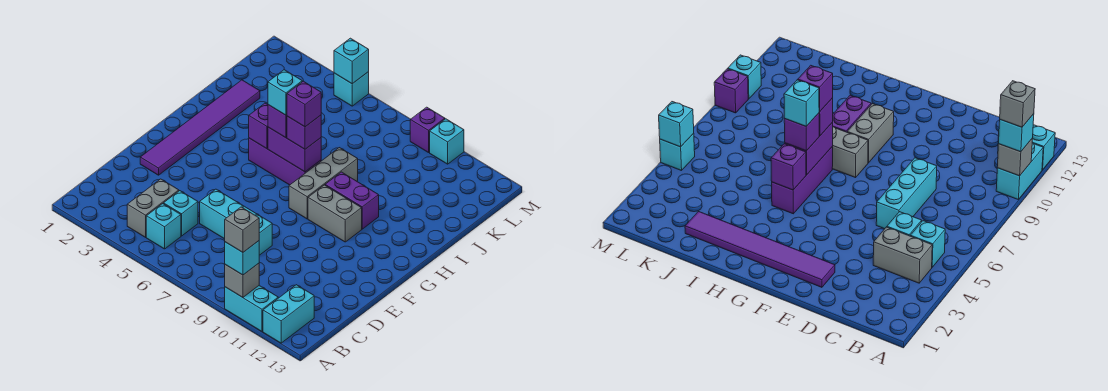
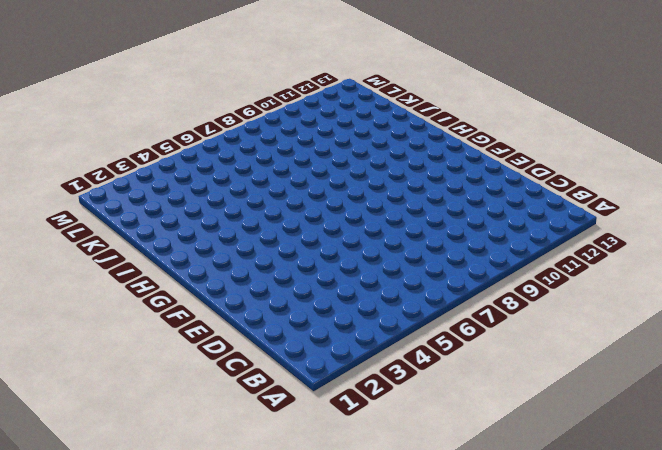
none -> cyan 1x2 brick [225,286,278,331]
none -> cyan 1x2 brick [263,285,314,343]
none -> grey 1x2 brick [127,179,179,237]

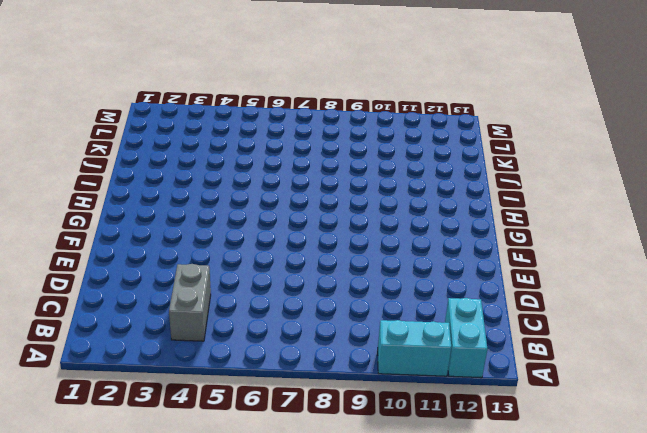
none -> cyan 1x1 brick [146,204,181,249]
none -> cyan 1x1 brick [164,191,198,236]
none -> cyan 1x3 brick [200,189,272,255]

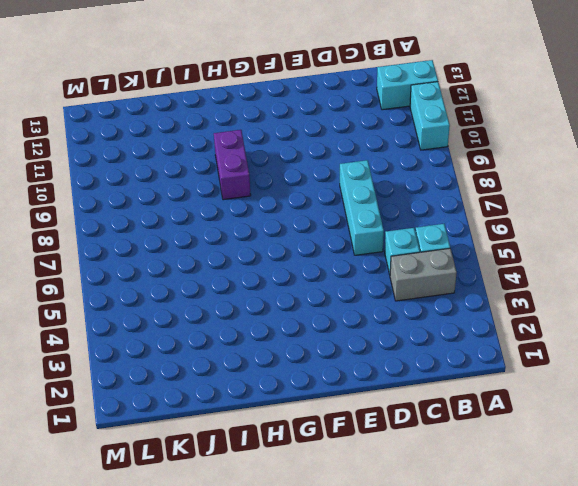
none -> purple 1x6 tile [140,80,260,175]
none -> grey 1x3 brick [289,148,358,219]
none -> grey 1x2 brick [308,185,362,242]

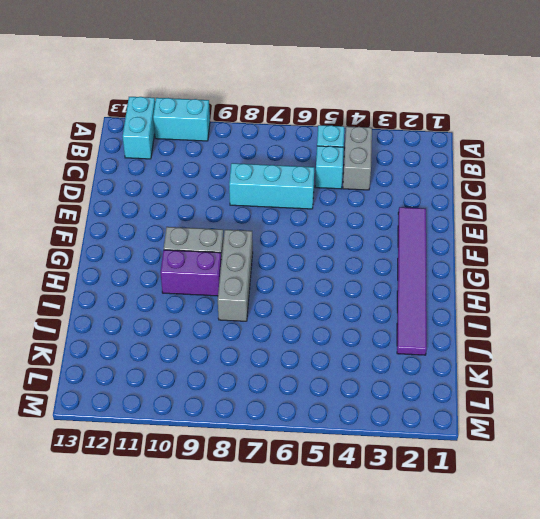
none -> purple 1x3 brick [249,138,321,185]
none -> cyan 1x1 brick [334,72,369,106]
none -> purple 1x1 brick [410,107,445,153]

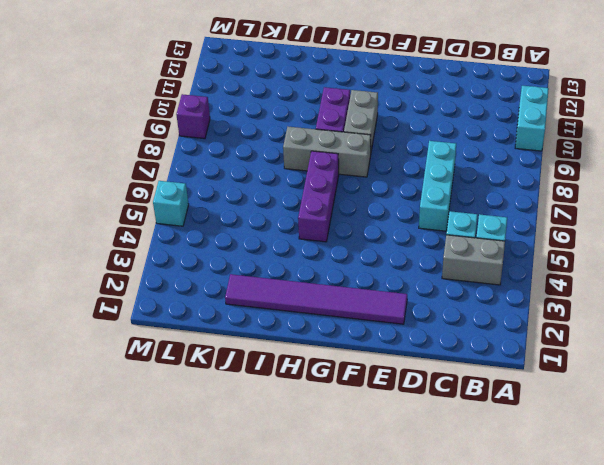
none -> cyan 1x2 brick [263,285,314,343]
none -> cyan 1x1 brick [430,119,464,164]
none -> grey 1x1 brick [225,263,259,297]

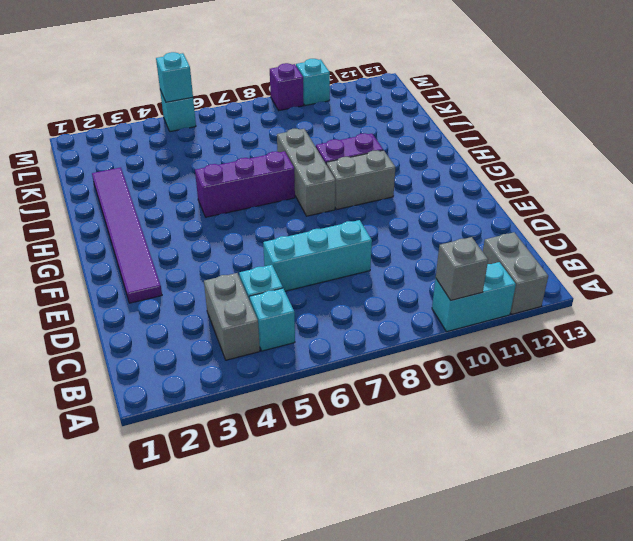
grey 1x2 brick [483,232,548,314] -> cyan 1x2 brick [263,285,314,343]
none -> purple 1x1 brick [249,103,268,149]
none -> purple 1x2 brick [268,127,321,172]
none -> cyan 1x1 brick [225,241,259,275]

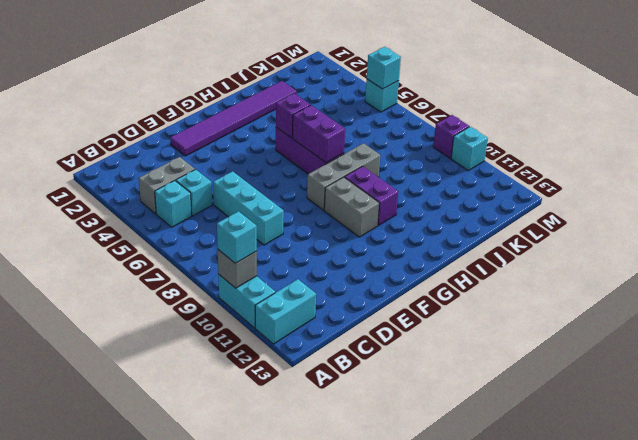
none -> purple 1x1 brick [268,105,287,138]
none -> purple 1x1 brick [287,115,321,149]
none -> grey 1x1 brick [225,207,259,252]

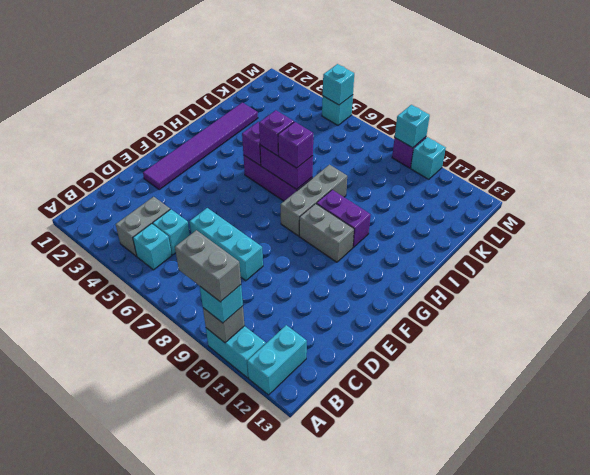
grey 1x2 brick [175,230,241,302] -> grey 1x1 brick [225,207,259,252]
cyan 1x1 brick [395,105,430,148] -> cyan 1x1 brick moved to [268,70,302,115]
none -> purple 1x1 brick [287,81,321,127]

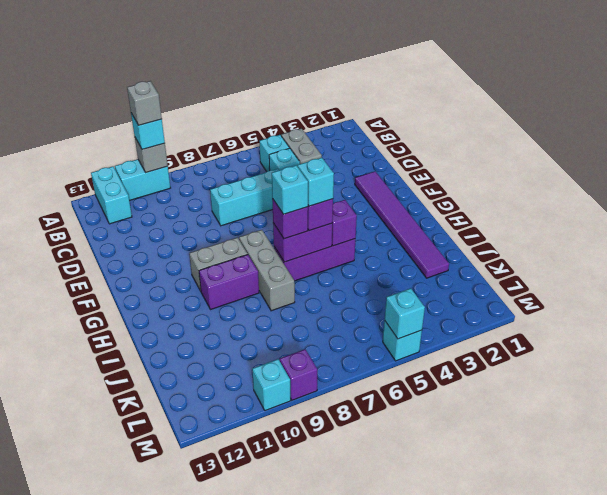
cyan 1x1 brick [272,165,308,214] -> purple 1x1 brick [287,81,321,127]

